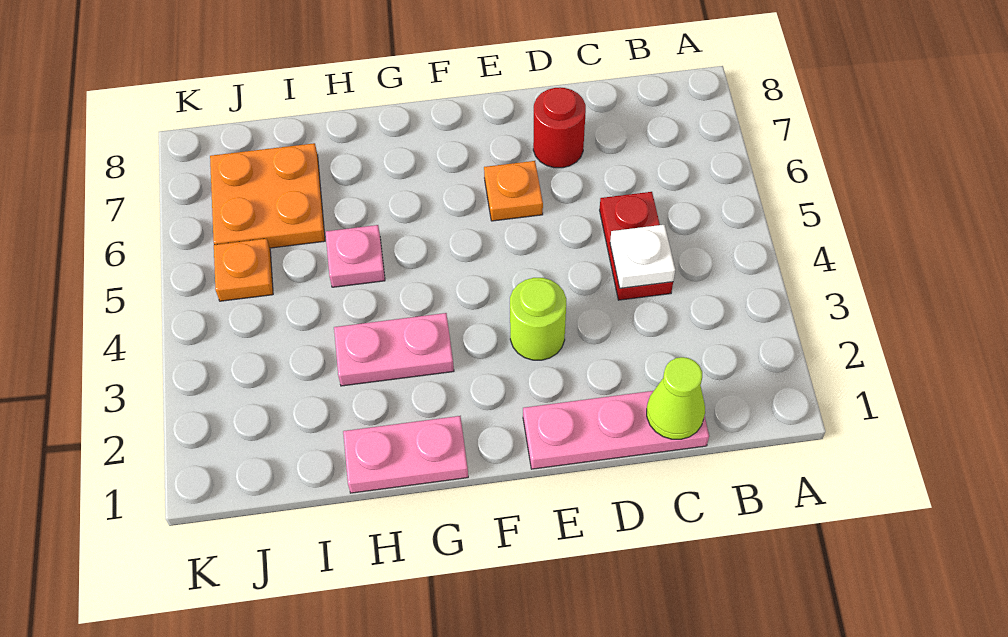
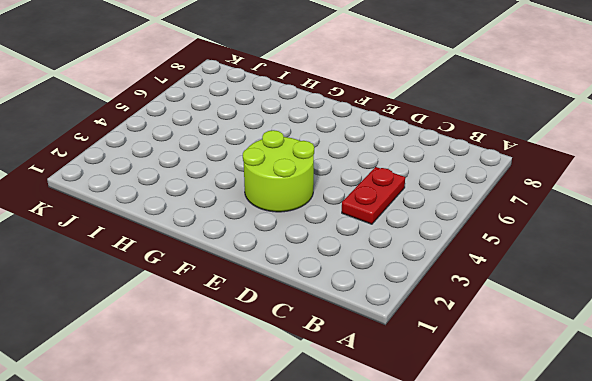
lime 2x2 round brick [243,130,314,212] -> lime 1x1 round brick [510,278,566,360]
none -> pink 1x3 plate [523,391,709,469]
none -> red 1x1 round brick [533,87,586,168]
none -> orange 1x1 plate [484,161,543,221]

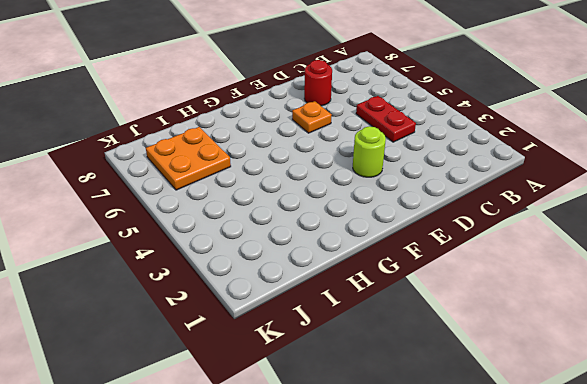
none -> pink 1x3 plate [523,391,709,469]
none -> pink 1x2 plate [343,416,468,493]
none -> pink 1x2 plate [334,313,454,386]

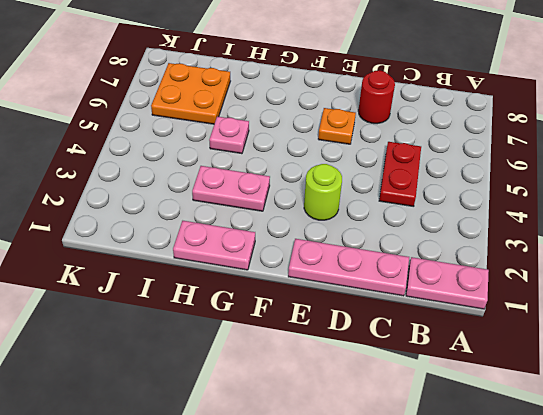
pink 1x2 plate [406,257,489,309] -> none
none -> orange 1x1 plate [214,239,273,301]
none -> lime 1x1 cone [647,357,705,439]
none -> white 1x1 plate [610,225,675,288]

